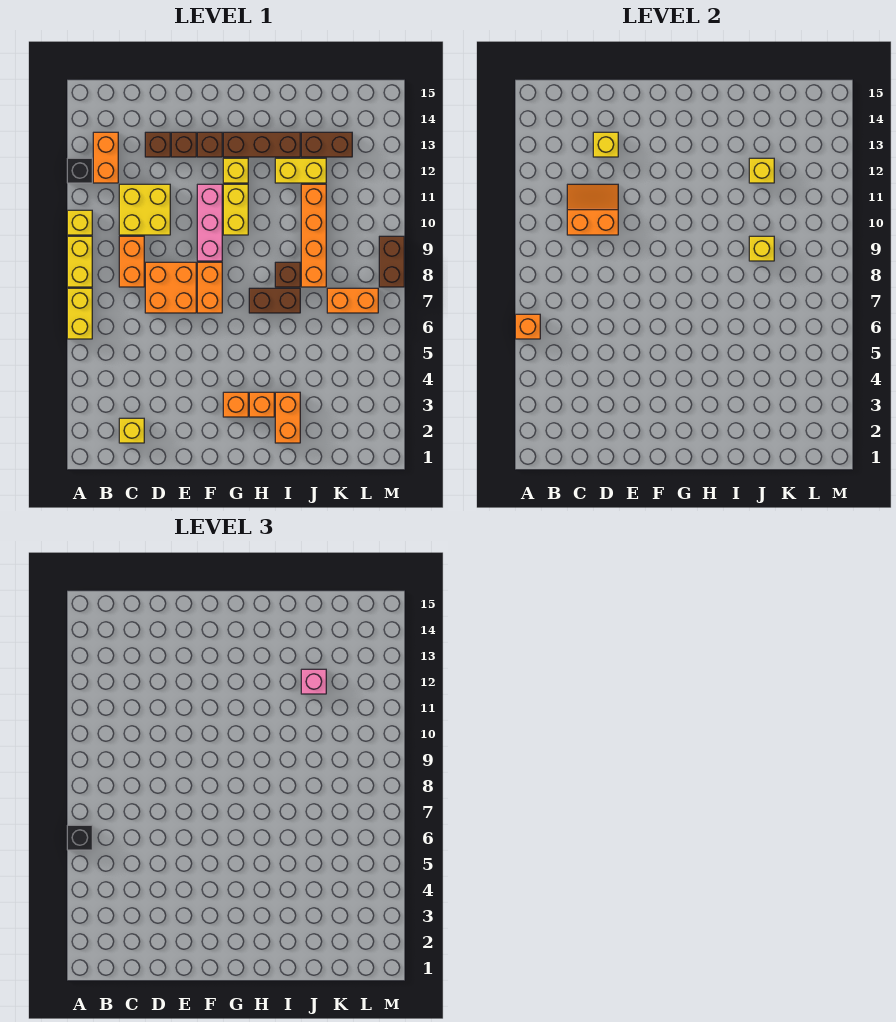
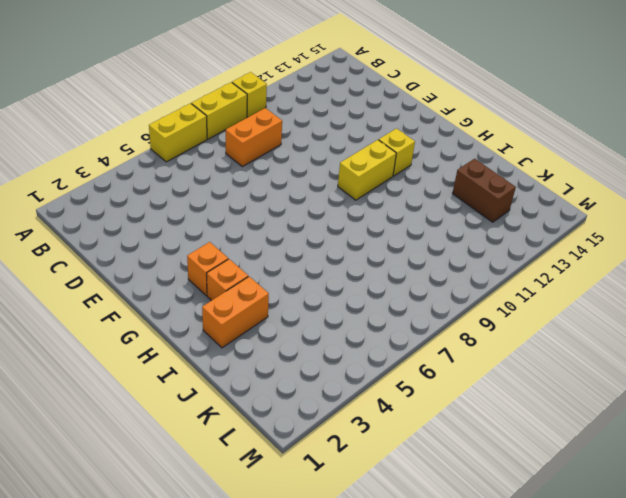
none -> black 1x1 brick [67,158,92,183]
none -> orange 1x2 brick [93,132,118,183]
none -> yellow 1x1 brick [119,418,144,443]
none -> yellow 2x2 brick [119,184,170,235]

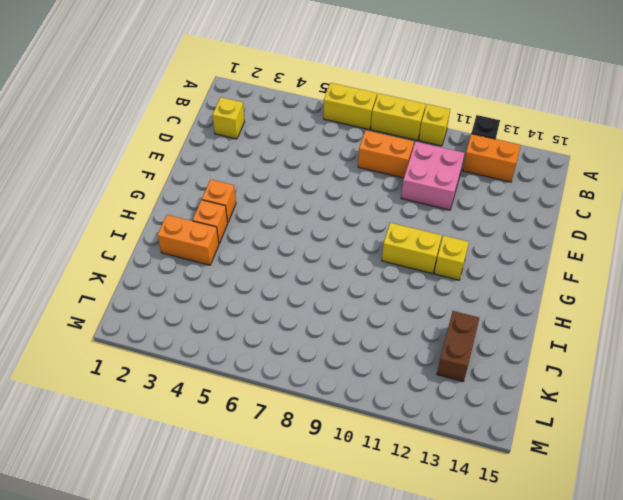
pink 2x2 brick [401,142,464,210] -> yellow 2x2 brick [119,184,170,235]
none -> orange 2x2 brick [145,262,196,313]
none -> brown 1x1 brick [145,132,170,157]
none -> brown 1x1 brick [171,132,196,157]
none -> orange 1x2 brick [197,262,222,313]

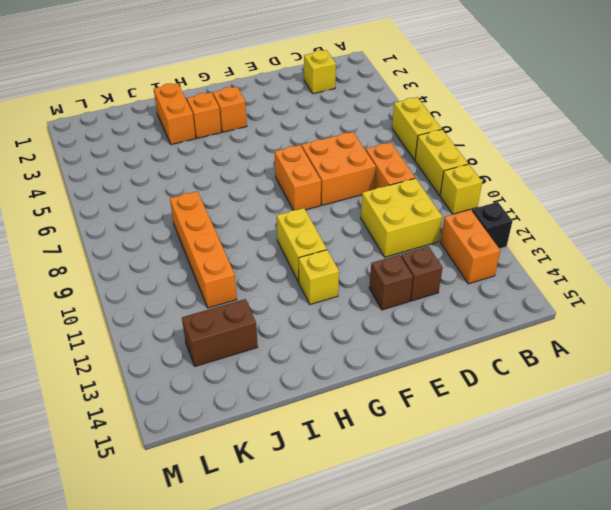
none -> pink 1x3 brick [197,184,222,261]
none -> brown 1x1 brick [197,132,222,157]
none -> brown 1x3 brick [223,132,300,157]
none -> brown 1x2 brick [249,288,300,313]

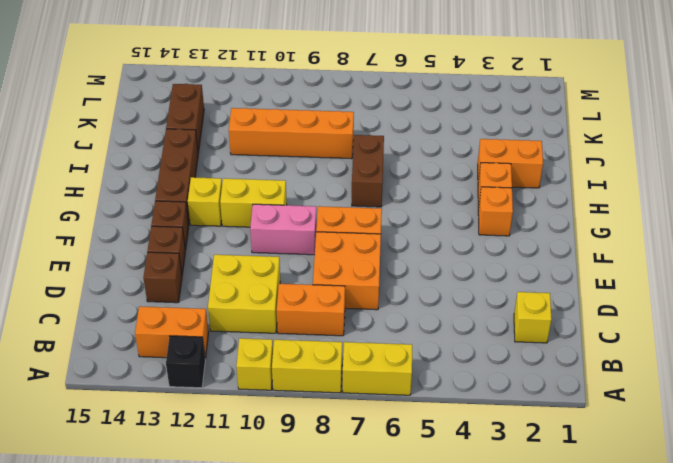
pink 1x2 brick [250,204,317,255] -> pink 1x3 brick [197,184,222,261]
none -> brown 1x1 brick [275,262,300,287]
none -> yellow 1x2 brick [275,158,326,183]
none -> orange 1x2 brick [327,288,378,313]
none -> brown 1x2 brick [379,236,404,287]

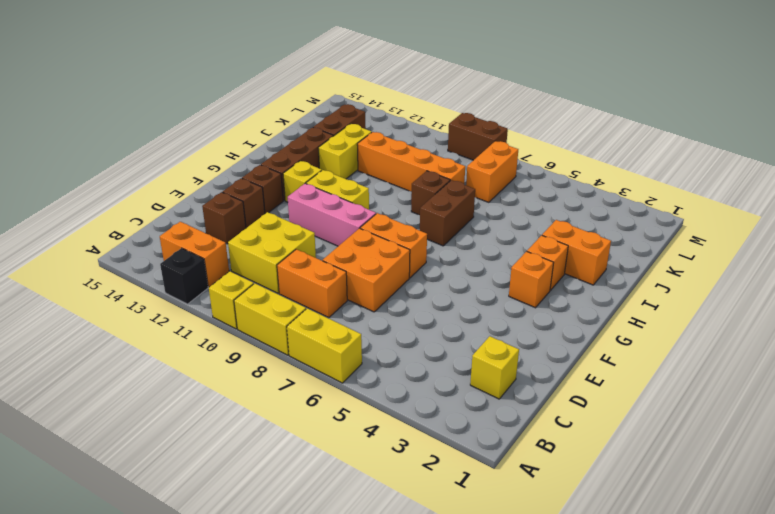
none -> orange 1x1 brick [515,314,540,339]
none -> orange 2x2 slope [567,184,618,235]
none -> yellow 1x1 brick [593,132,618,157]
none -> yellow 1x1 brick [749,236,774,261]

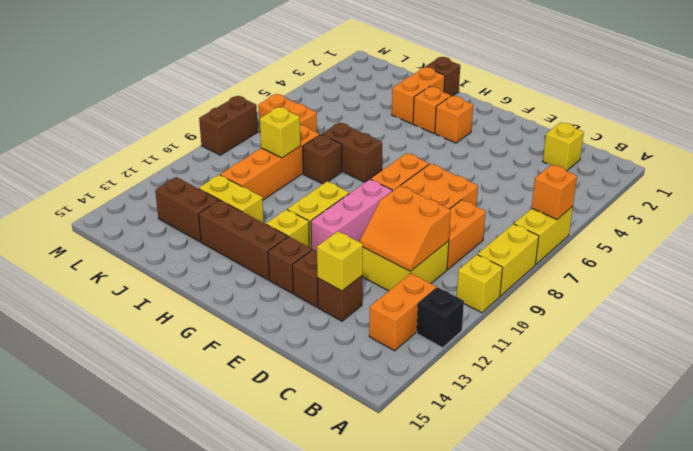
brown 1x1 brick [425,57,460,96] -> none
none -> yellow 1x1 brick [749,158,774,183]
none -> black 1x1 brick [67,825,92,850]
none -> pink 1x1 brick [301,669,326,694]

